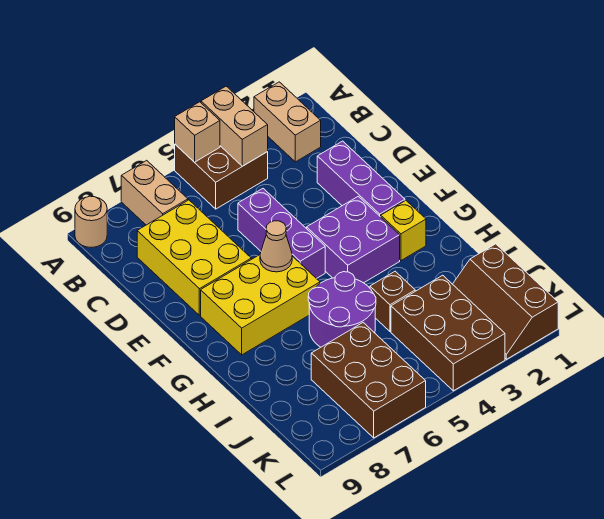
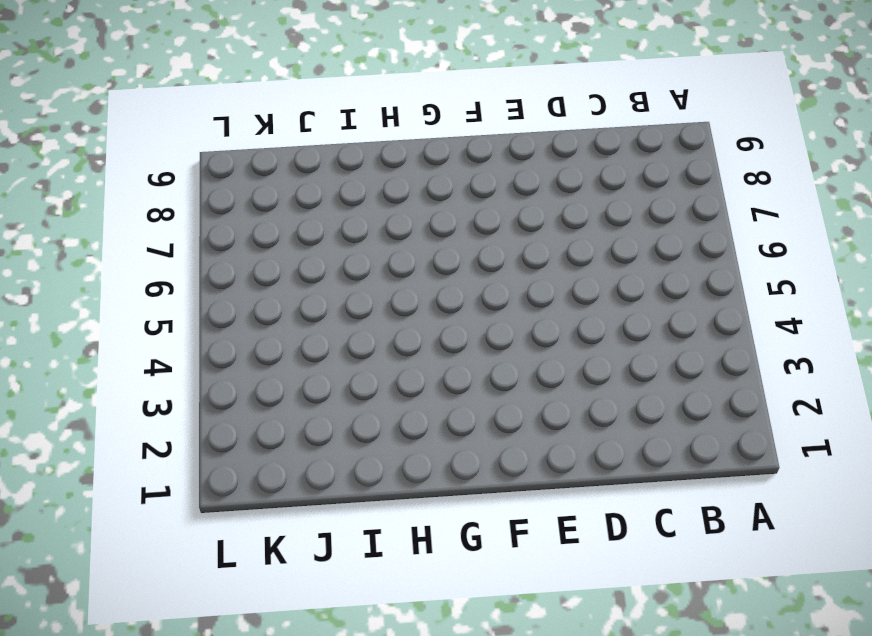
none -> tan 1x2 brick [254,82,321,162]
none -> brown 2x2 brick [175,145,268,209]
none -> tan 1x2 brick [121,160,188,225]

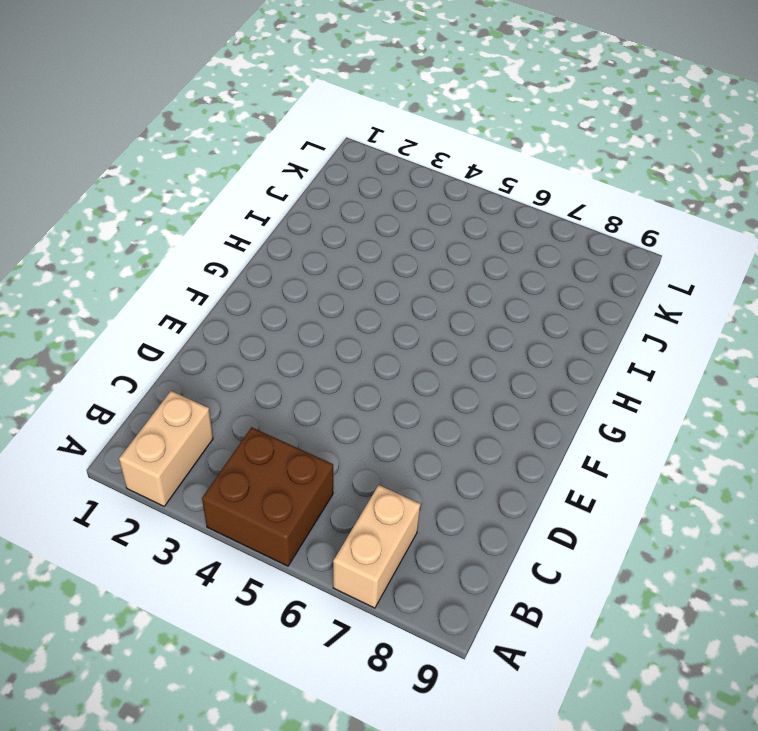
none -> tan 1x1 round brick [75,196,107,247]
none -> yellow 2x3 brick [137,200,251,315]
none -> purple 1x3 brick [317,141,405,217]

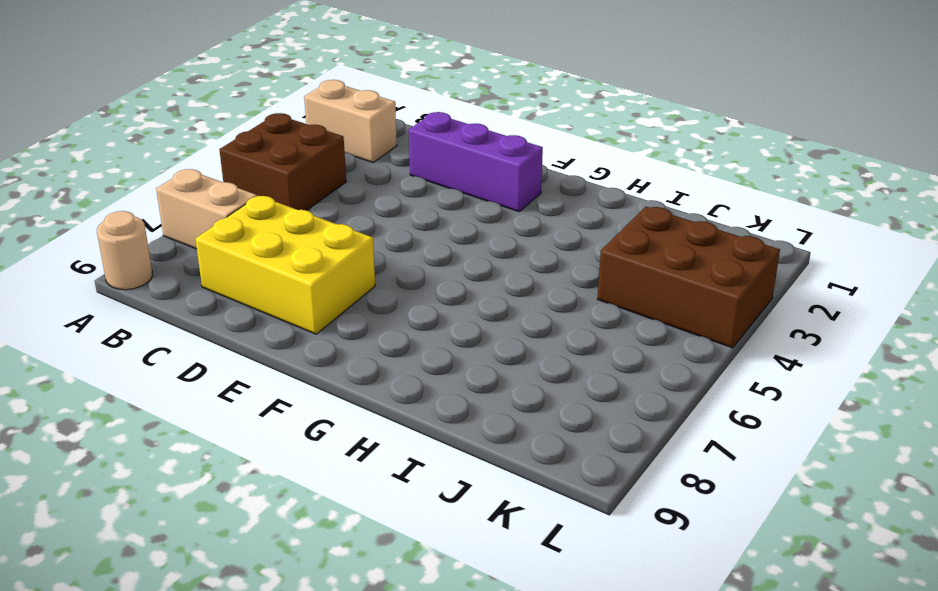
none -> purple 1x3 brick [238,189,325,279]
none -> purple 2x2 brick [307,196,400,283]
none -> yellow 2x3 brick [201,255,320,355]

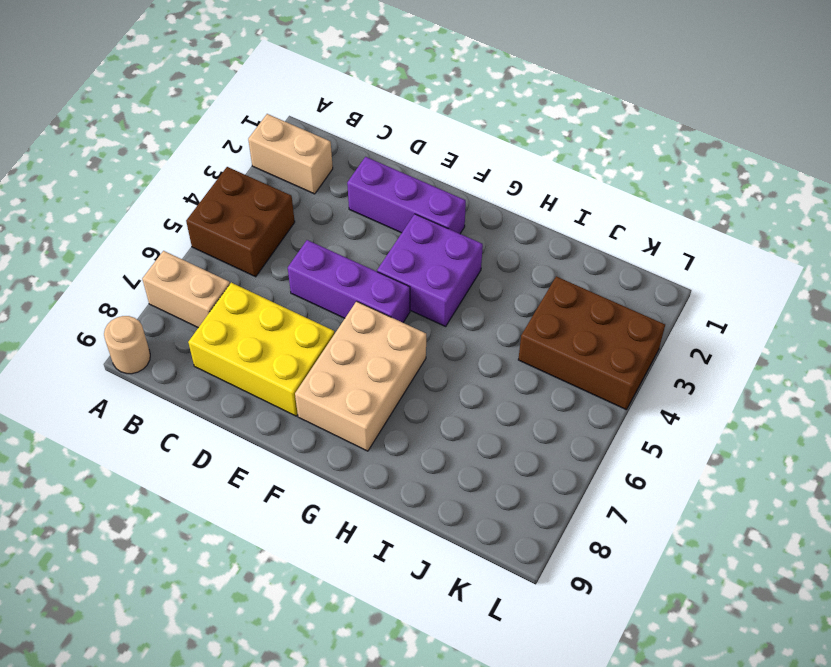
tan 2x3 brick [295,301,426,451] -> yellow 2x3 brick [201,255,320,355]
none -> yellow 1x1 brick [381,201,426,261]
none -> purple 2x2 round brick [308,272,376,347]
none -> brown 1x1 brick [370,271,415,332]

